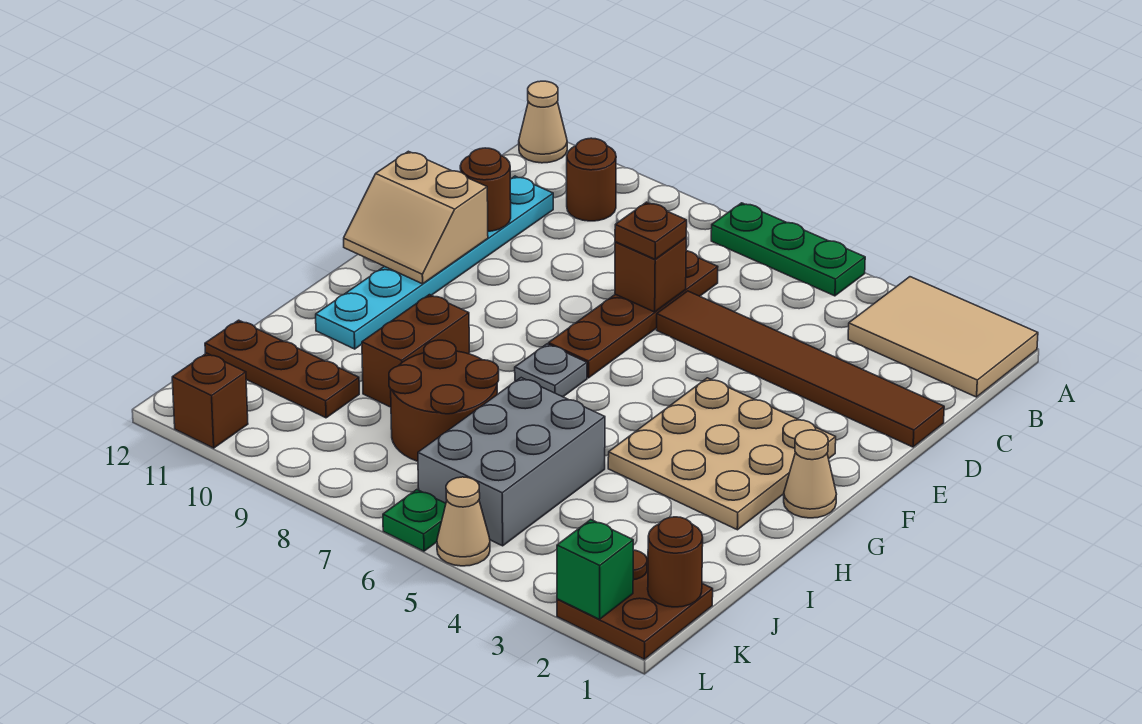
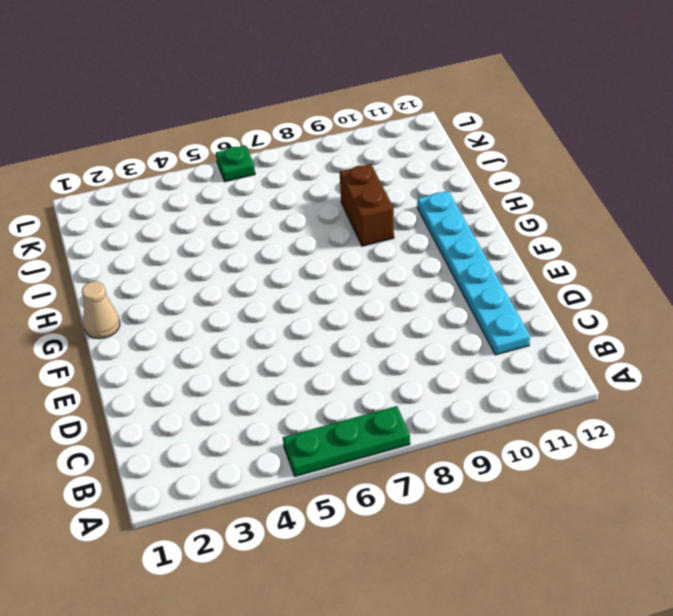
none -> tan 2x3 tile [848,277,1038,397]
none -> tan 1x1 cone [519,81,567,163]
none -> brown 1x1 round brick [567,138,616,221]

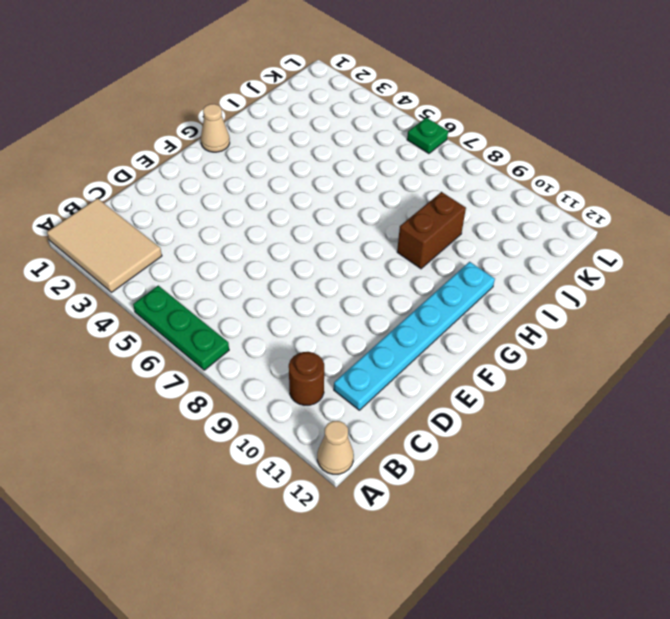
none -> brown 1x4 plate [549,251,718,378]
none -> brown 1x6 tile [657,291,944,447]
none -> tan 3x3 plate [608,378,836,530]

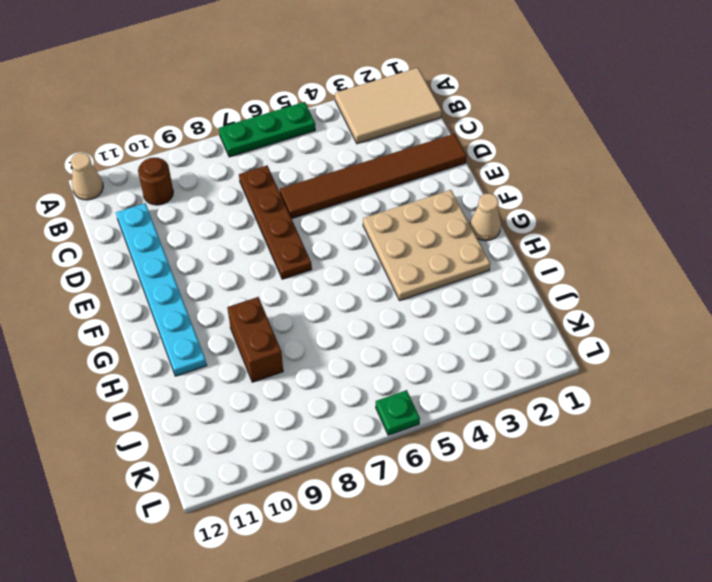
none -> grey 1x1 plate [515,344,587,397]
none -> grey 2x3 brick [418,378,605,546]
none -> brown 2x2 round brick [389,340,499,461]

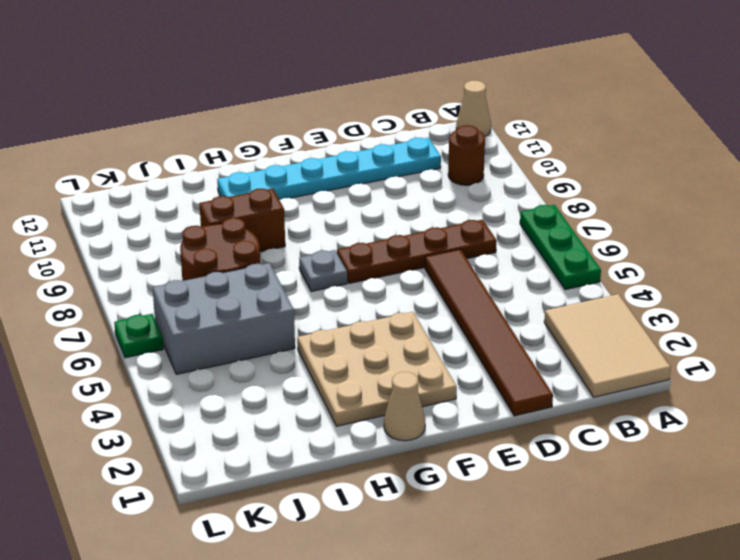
none -> brown 1x3 plate [205,320,359,418]
none -> brown 2x2 plate [557,550,713,659]
none -> tan 1x1 cone [437,477,490,566]

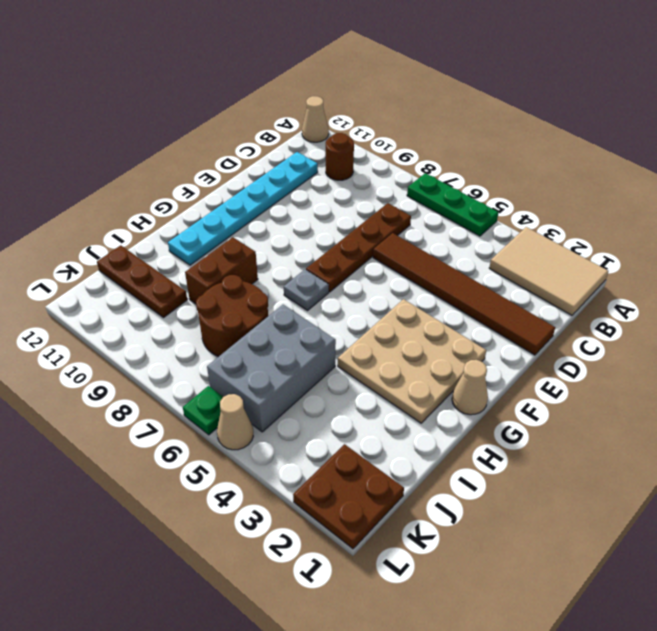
none -> brown 1x1 brick [172,353,248,448]
none -> brown 1x1 brick [615,238,686,312]
none -> brown 1x1 round brick [460,148,511,231]

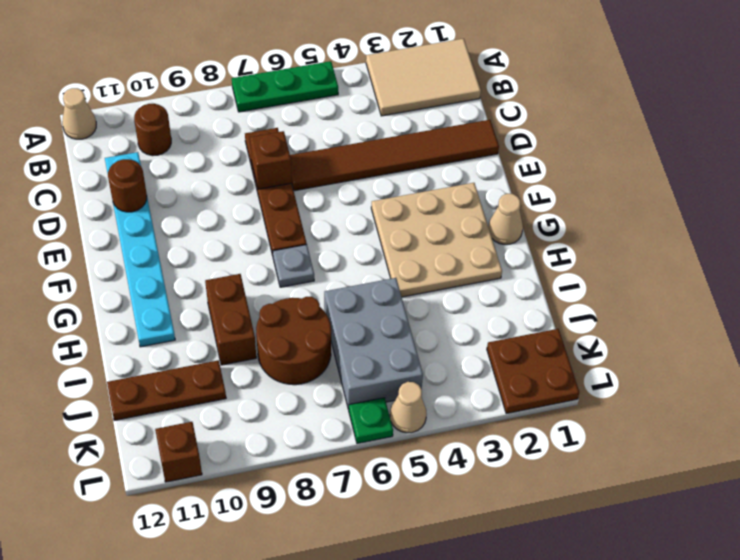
none -> tan 2x2 slope [344,151,488,284]
none -> brown 1x1 round brick [648,517,703,607]
none -> green 1x1 brick [557,520,633,619]

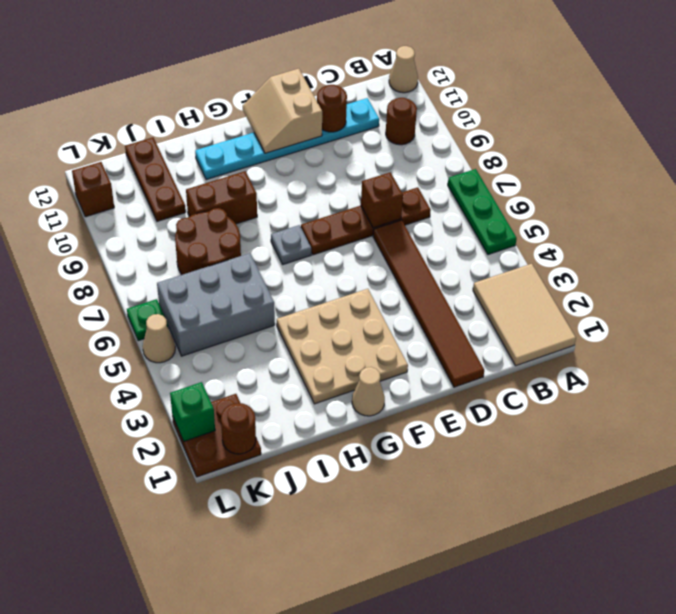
none -> brown 1x1 plate [615,202,687,259]

